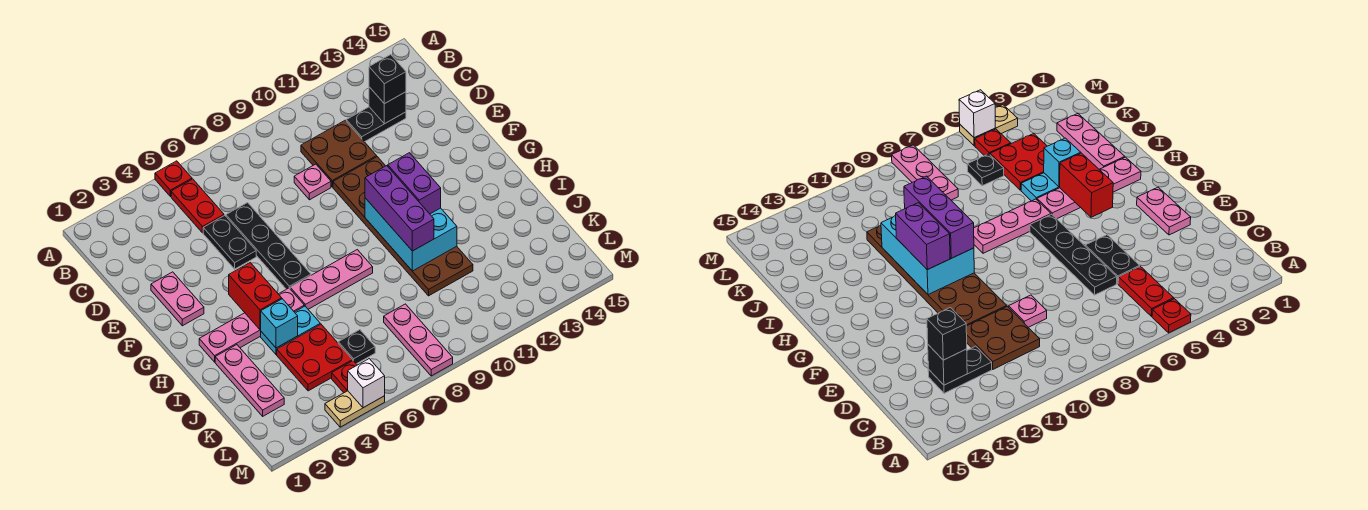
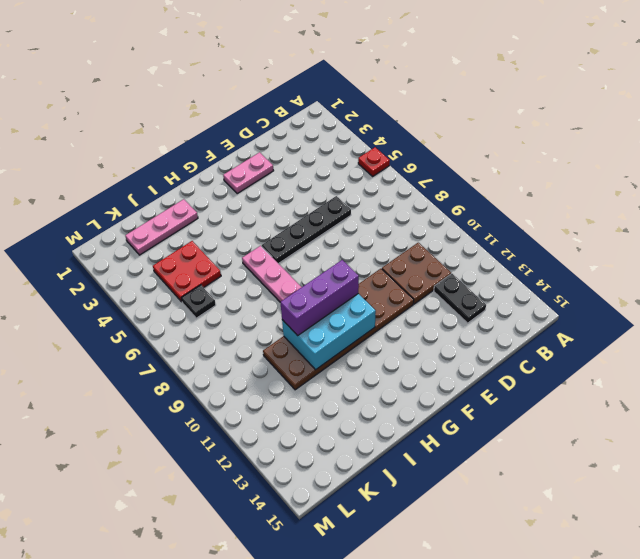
none -> red 1x2 plate [171,179,224,233]
none -> black 1x2 plate [203,215,256,269]
none -> pink 1x1 plate [294,164,331,200]

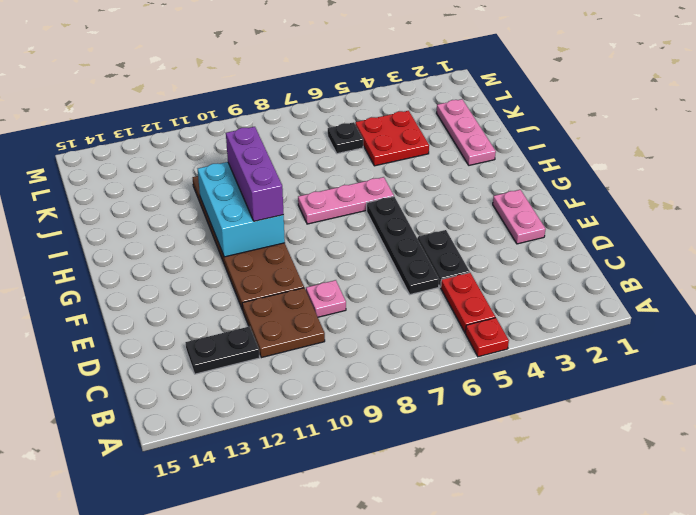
none -> pink 1x4 plate [199,288,304,362]
none -> cyan 1x2 plate [261,306,320,355]
none -> pink 1x3 plate [384,304,453,376]

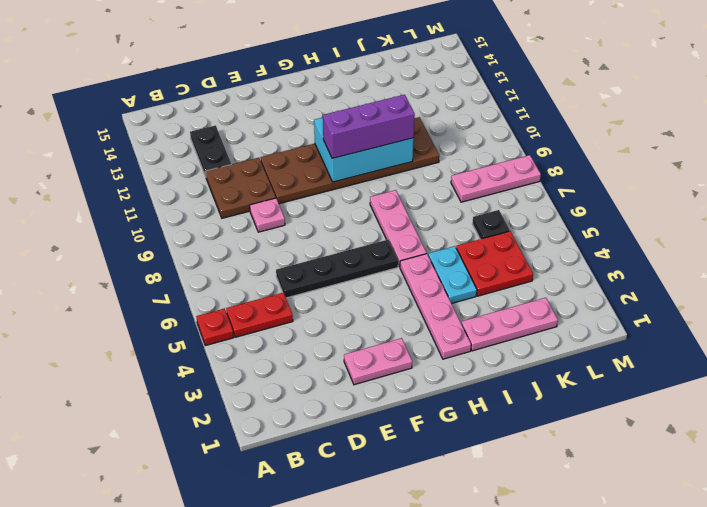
none -> black 1x2 plate [203,215,256,269]
none -> red 1x1 plate [332,361,357,393]
none -> tan 1x2 plate [325,391,385,427]

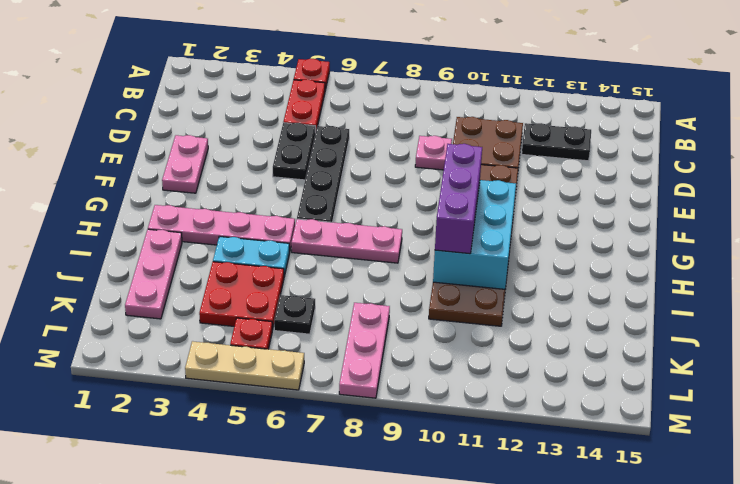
tan 1x3 plate [185,341,304,390] -> tan 1x2 plate [325,391,385,427]
none -> black 1x1 brick [369,87,406,124]
none -> red 1x2 brick [229,263,282,330]
none -> cyan 1x1 brick [261,299,298,348]

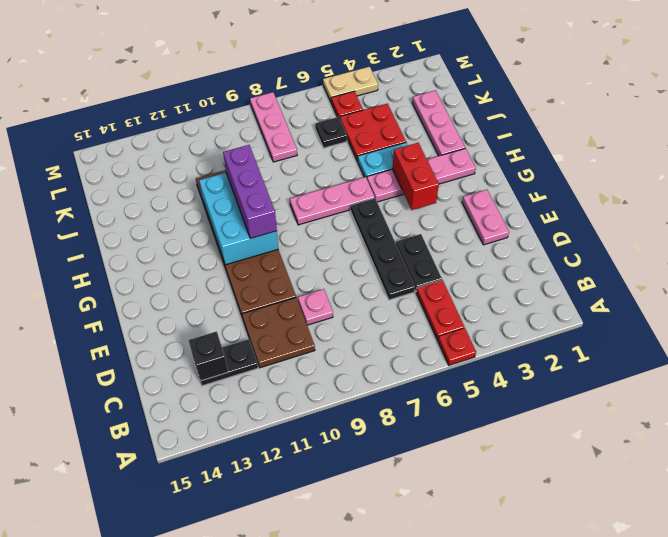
none -> cyan 1x1 brick [261,299,298,348]
none -> white 1x1 brick [348,359,385,408]
none -> black 1x1 brick [369,55,406,104]

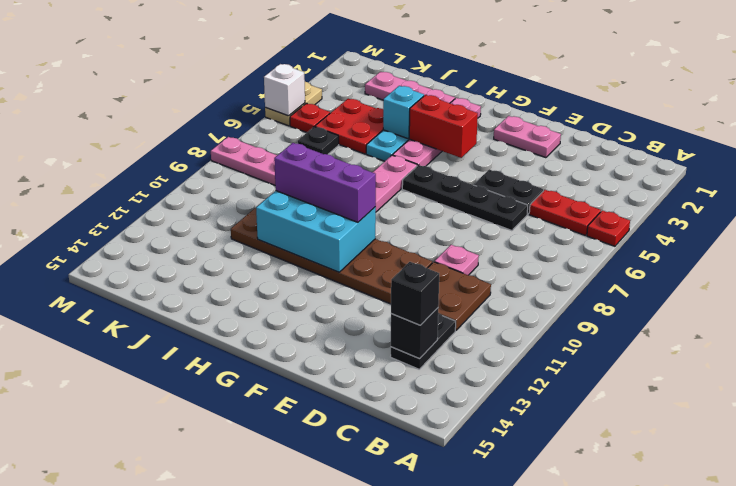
none -> purple 1x2 brick [388,153,441,214]

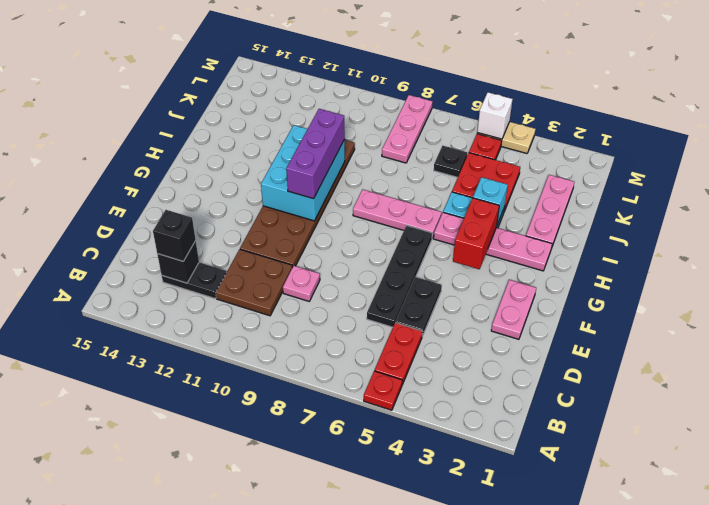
none -> purple 1x2 brick [388,153,441,214]

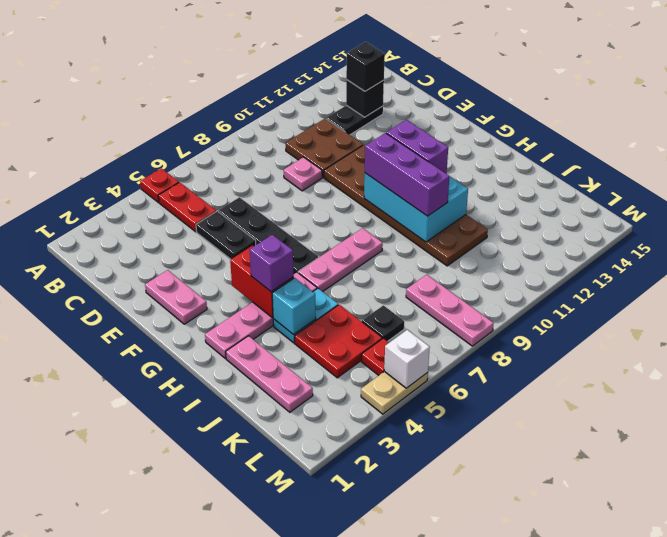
purple 1x1 brick [250,235,294,292] -> none

